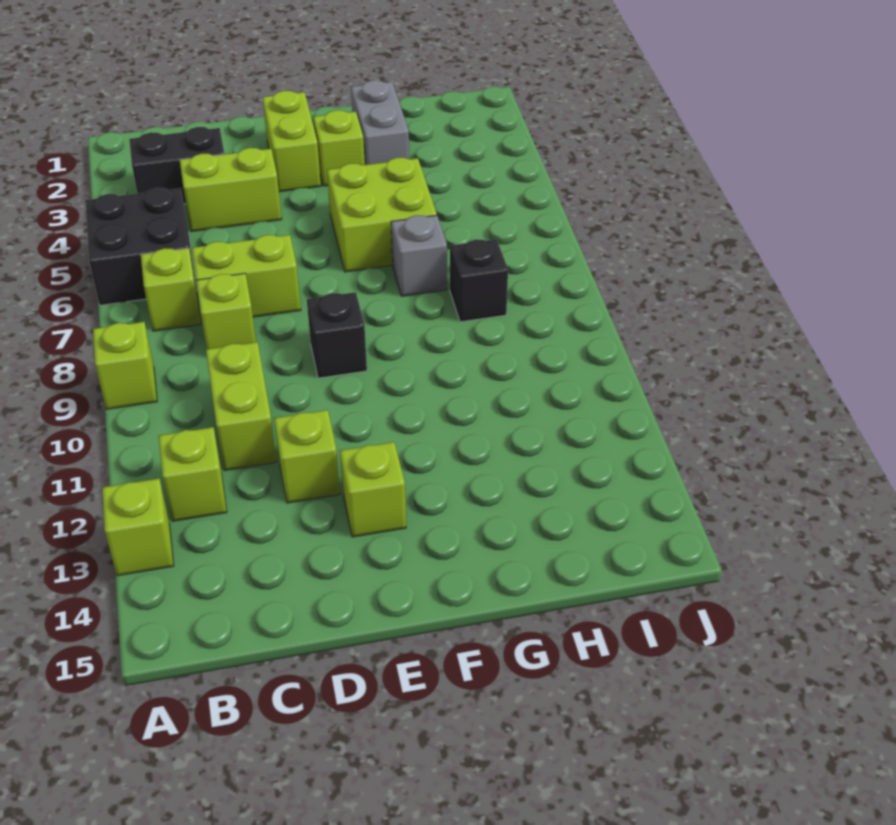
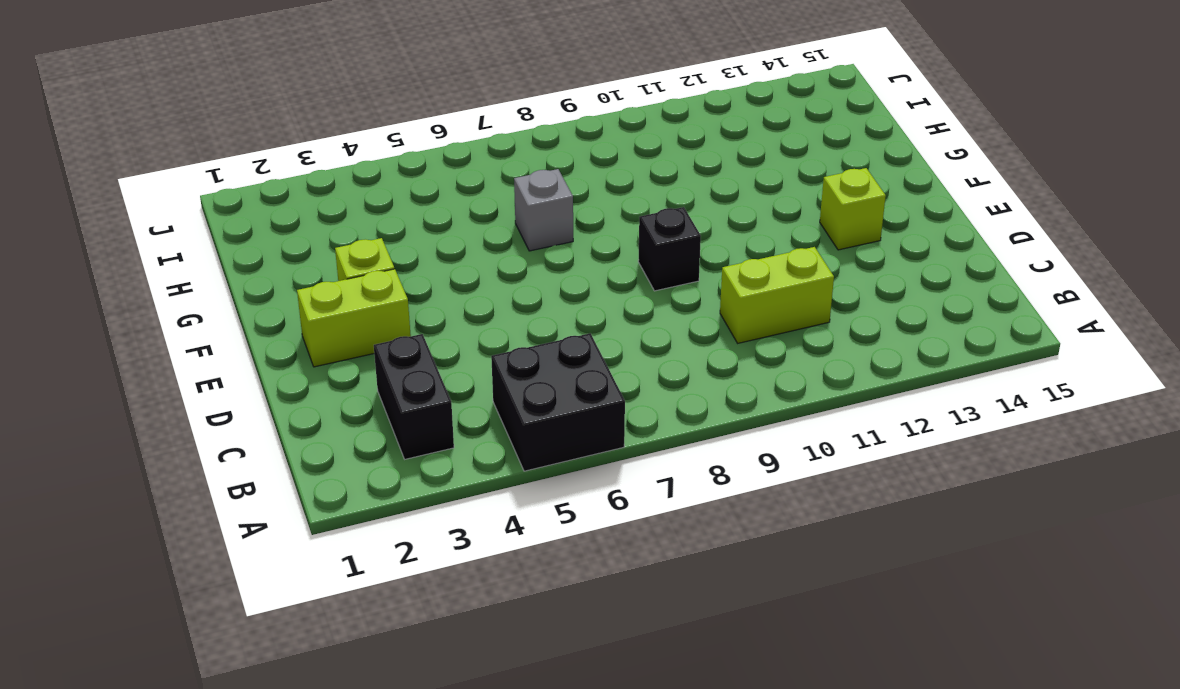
none -> lime 1x1 brick [93,322,157,409]
none -> lime 1x1 brick [102,479,174,576]
none -> lime 1x1 brick [141,248,201,331]

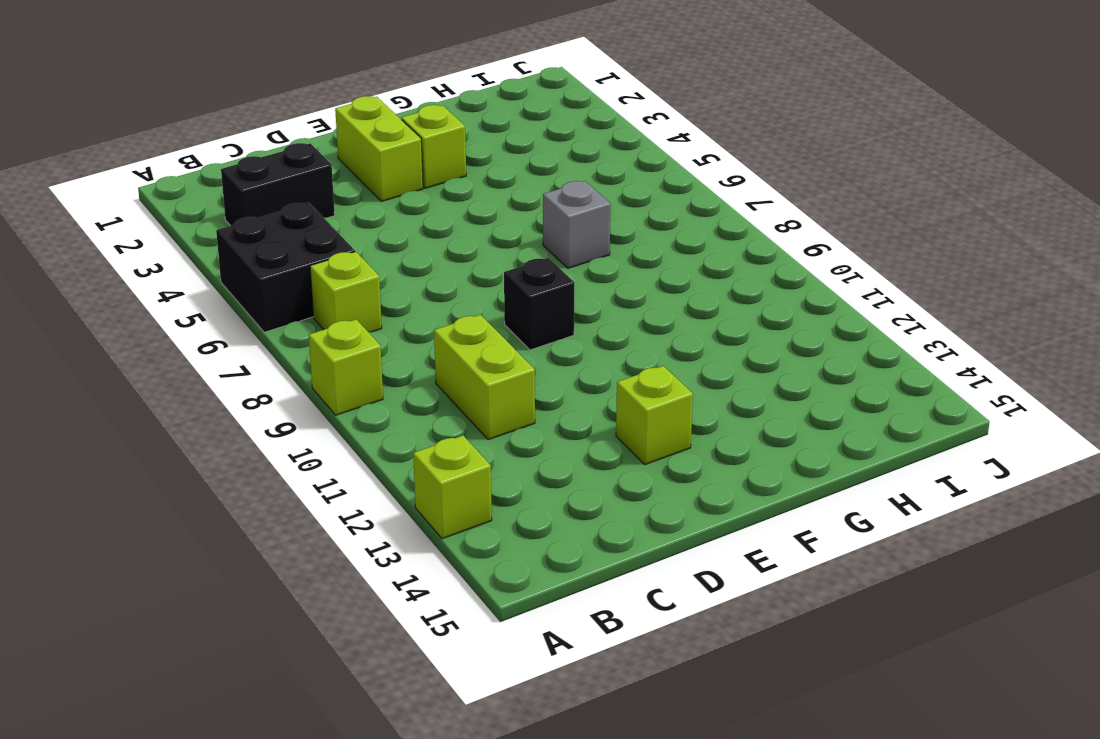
none -> lime 1x1 brick [158,427,227,521]
none -> lime 1x2 brick [180,148,282,232]
none -> lime 1x2 brick [192,235,301,317]

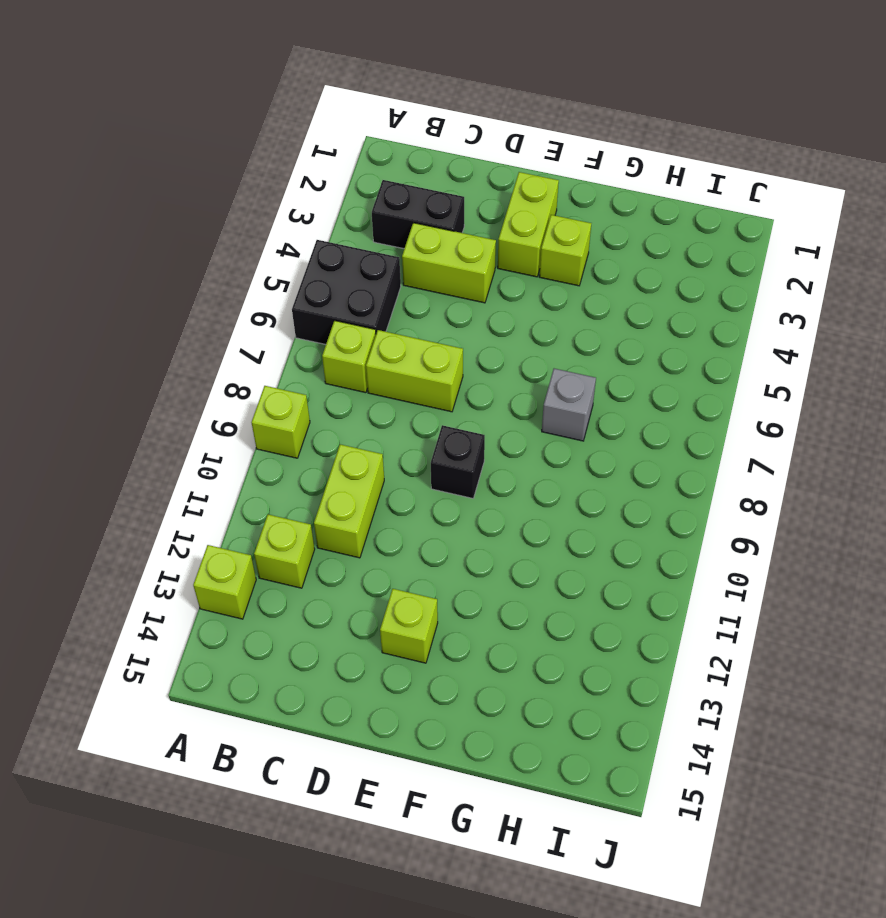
none -> lime 1x1 brick [196,273,256,349]
none -> lime 1x1 brick [274,410,340,503]
none -> lime 2x2 brick [327,158,437,272]

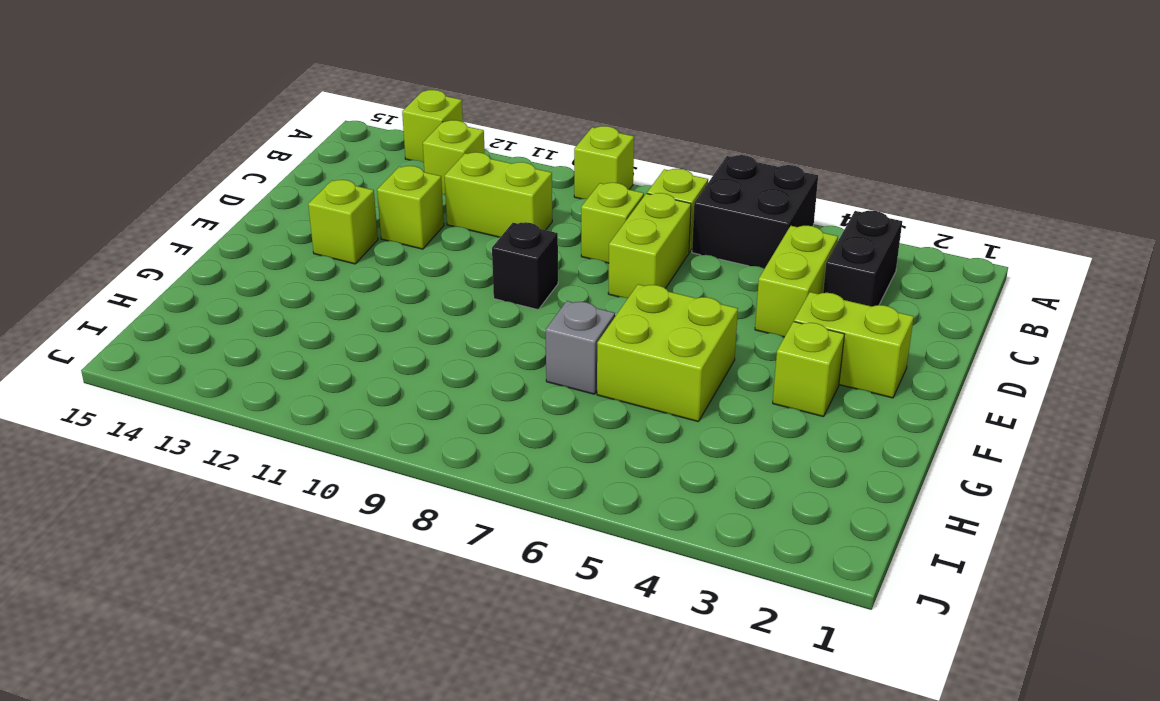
none -> grey 1x2 brick [351,80,409,165]
none -> black 1x1 brick [450,239,508,322]

